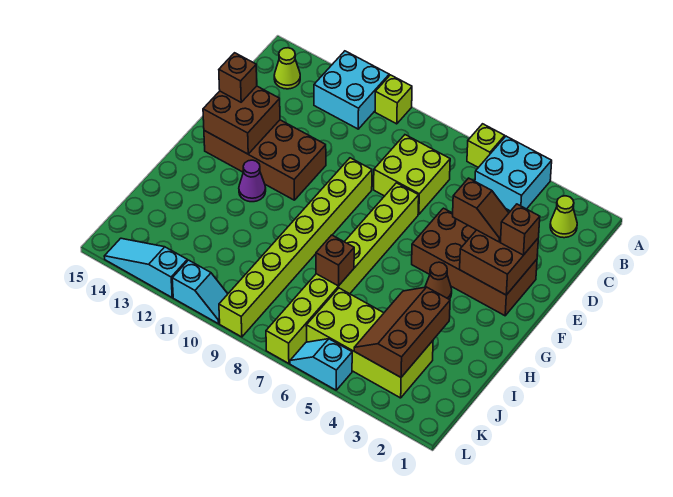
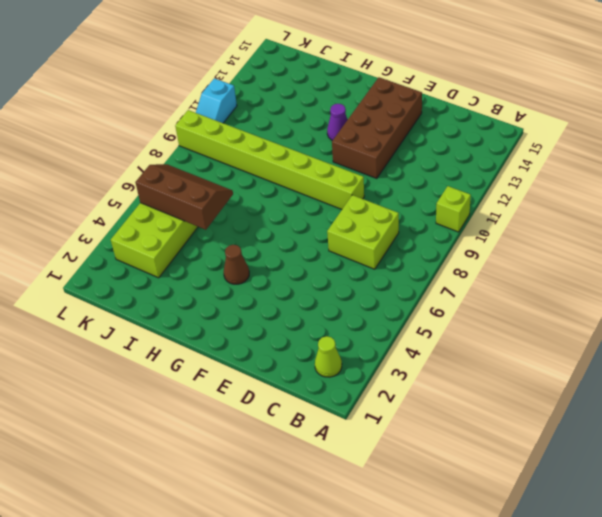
brown 2x3 slope [135,164,233,230] -> brown 2x3 slope moved to [354,287,450,377]
none -> cyan 2x2 brick [475,136,552,211]
none -> lime 1x1 brick [467,124,505,167]
none -> cyan 2x2 brick [314,51,389,129]

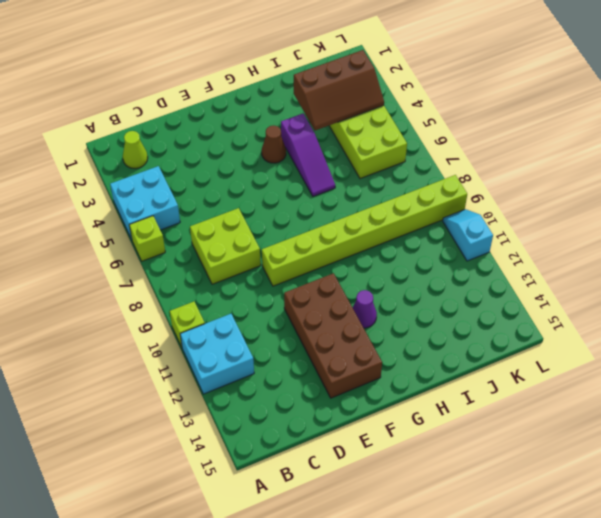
purple 1x3 slope [281,113,335,196] -> none
none -> lime 1x1 cone [274,48,300,89]
none -> brown 2x4 brick [412,208,537,316]
none -> lime 1x8 brick [266,183,419,364]

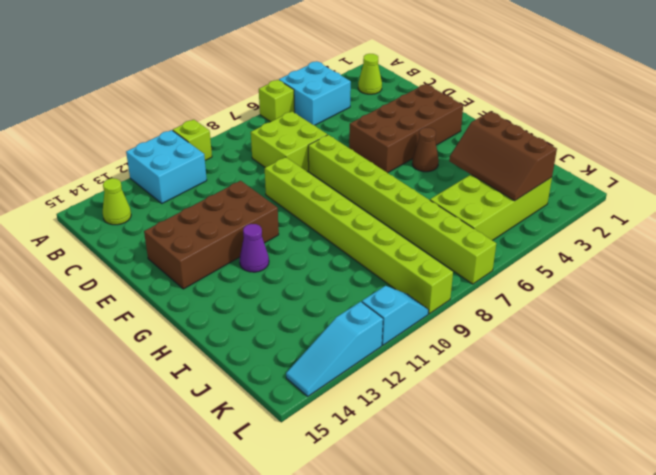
none -> cyan 1x2 slope [290,339,352,390]
none -> brown 2x2 brick [460,230,538,295]
none -> brown 2x2 brick [203,86,280,154]

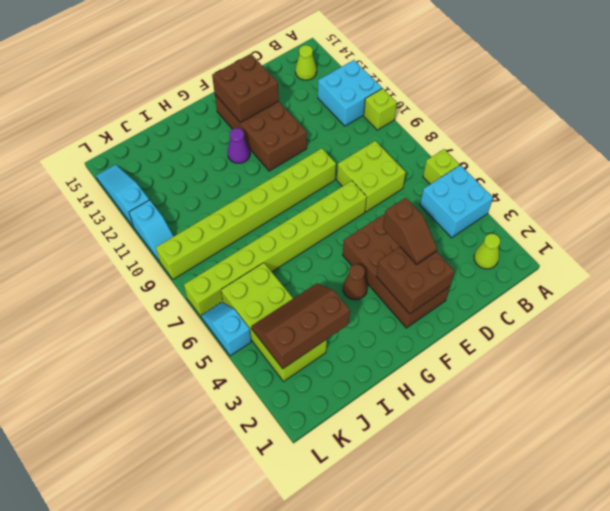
none -> brown 1x1 brick [316,235,354,286]
none -> brown 1x1 brick [500,204,540,255]
none -> brown 1x1 brick [219,53,257,102]

